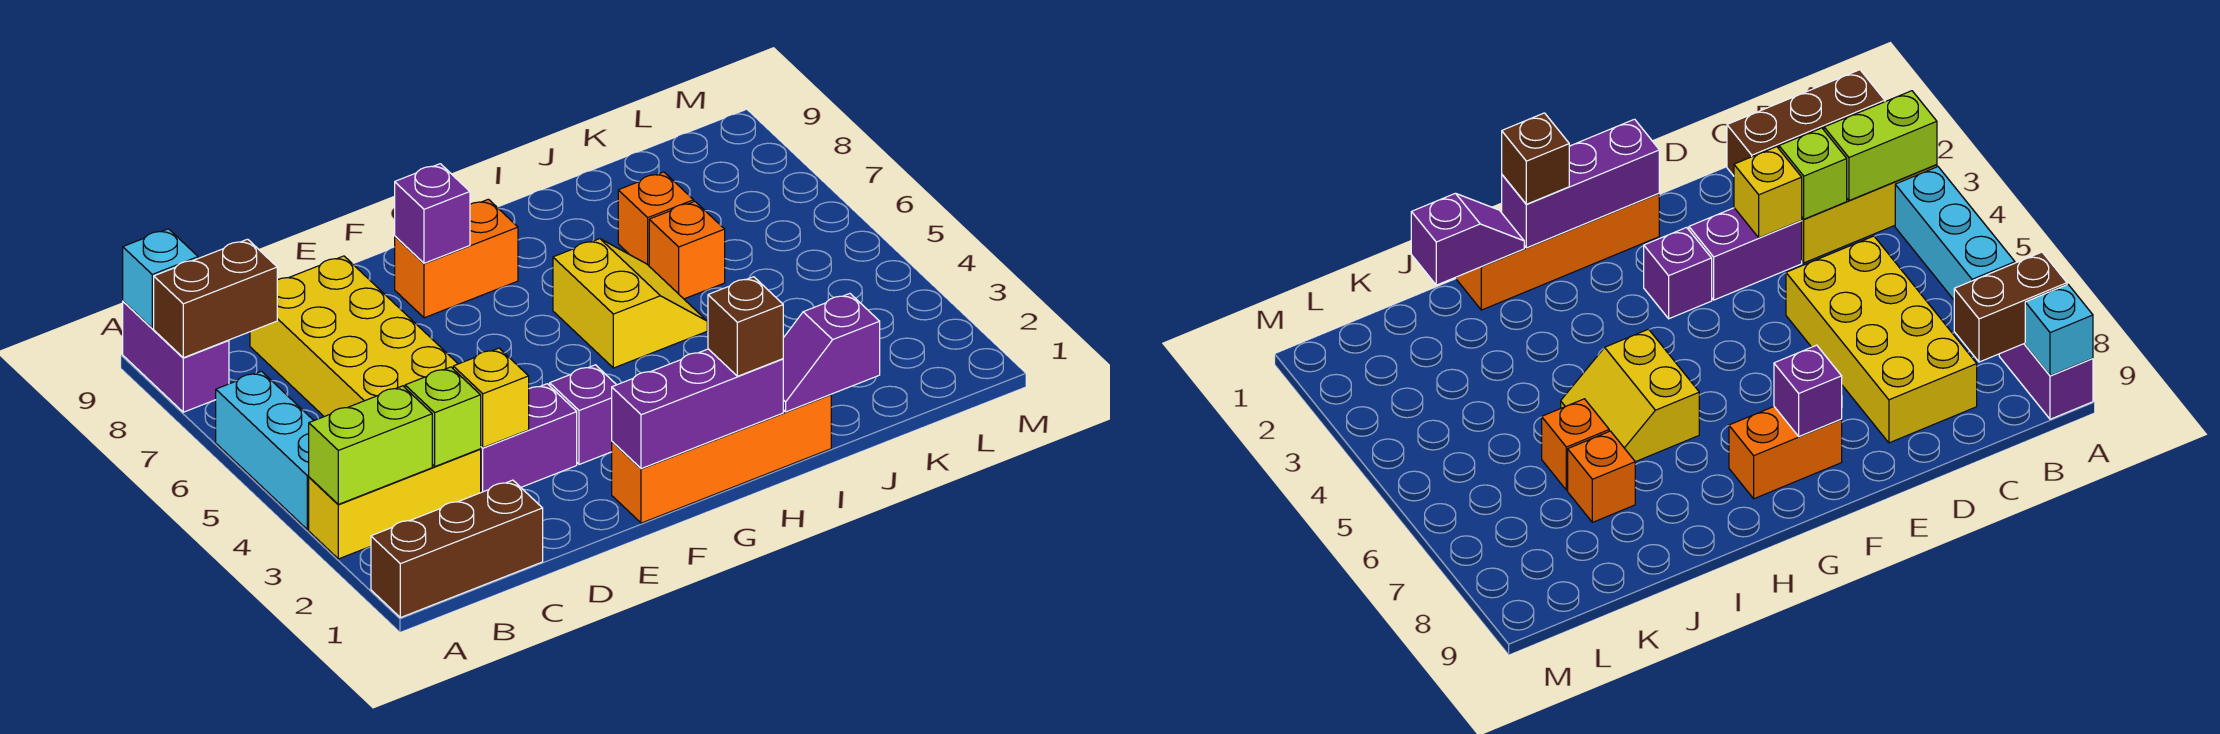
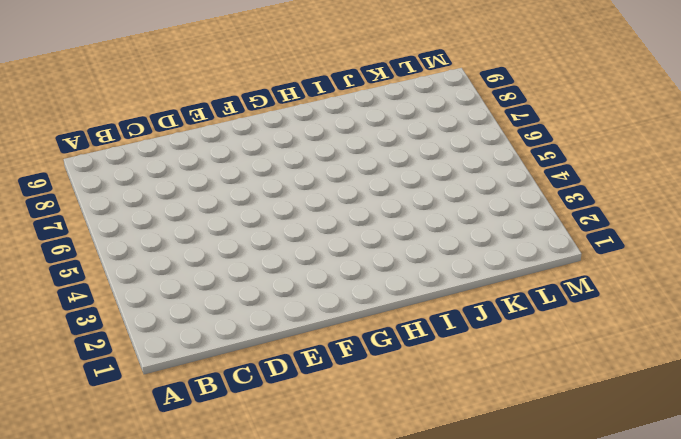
none -> brown 1x3 brick [371,480,543,618]
none -> yellow 1x3 brick [309,449,481,559]
none -> cyan 1x3 brick [216,371,314,530]

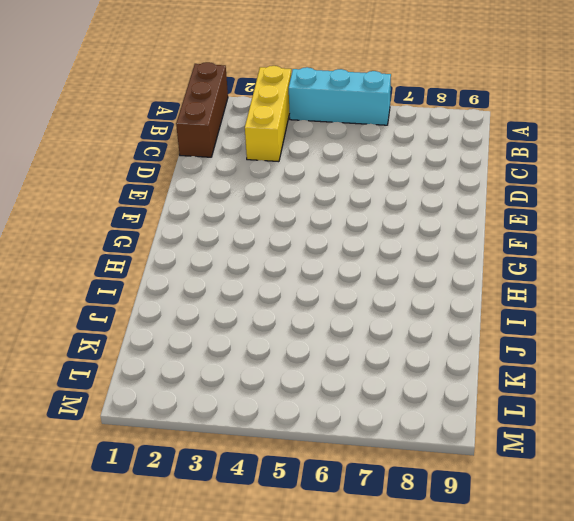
none -> purple 1x2 brick [123,301,229,412]
none -> yellow 2x4 brick [250,256,458,417]
none -> purple 1x2 brick [481,384,577,492]

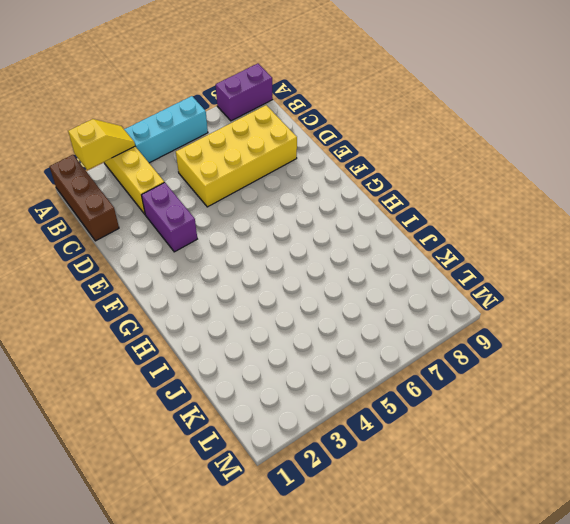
yellow 1x2 slope [68,119,135,170] -> lime 1x2 brick [309,386,432,504]
none -> orange 1x4 brick [612,395,831,523]
none -> purple 1x1 brick [550,365,616,464]
none -> orange 1x2 brick [395,199,518,318]

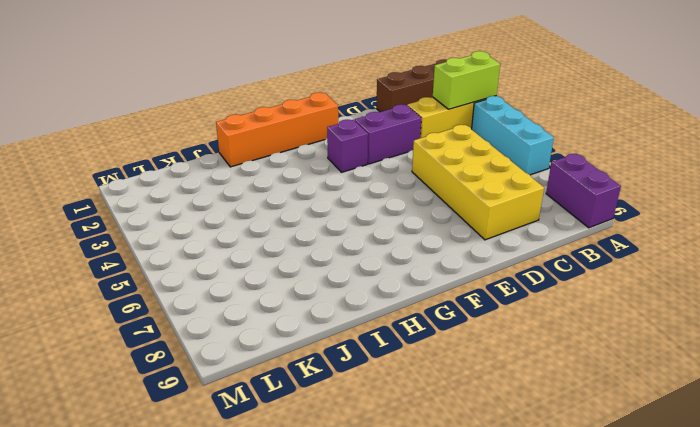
none -> orange 1x2 brick [395,199,518,318]
none -> yellow 2x2 slope [553,239,707,368]
none -> orange 1x1 brick [649,201,725,299]

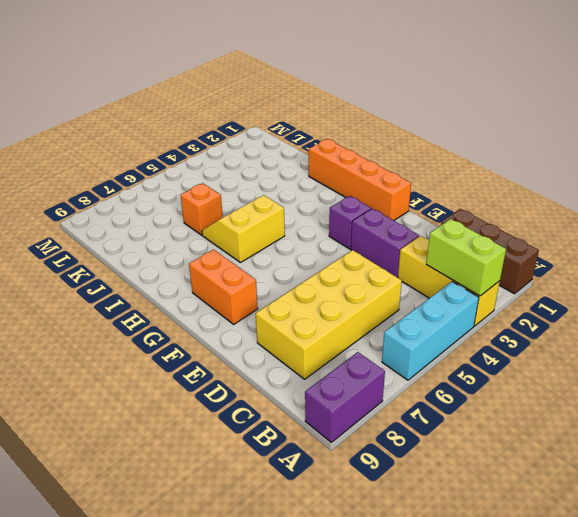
none -> orange 1x1 brick [618,172,694,266]
none -> brown 1x2 brick [154,239,277,358]
none -> cyan 1x1 brick [123,229,198,328]

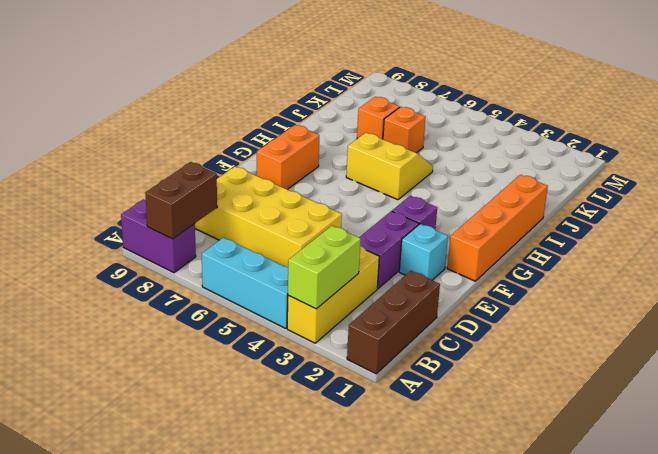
cyan 1x1 brick [399,224,448,280] -> cyan 1x1 brick moved to [123,229,198,328]
none -> lime 1x1 brick [405,367,481,466]
none -> yellow 1x1 brick [453,348,529,448]
none -> purple 1x3 brick [612,349,783,469]

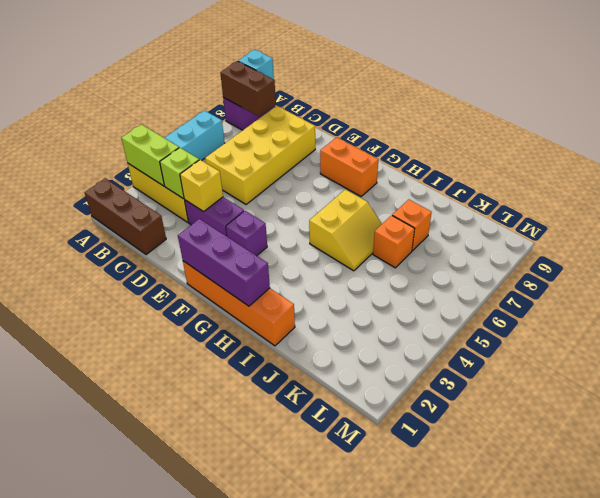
none -> purple 1x1 brick [395,164,470,263]
none -> purple 1x2 slope [783,294,880,412]
none -> brown 1x1 brick [708,277,783,376]

